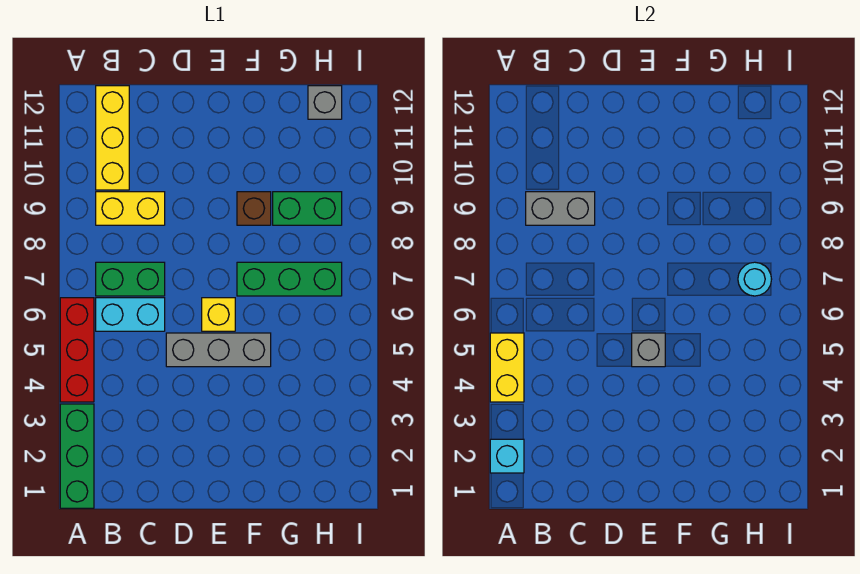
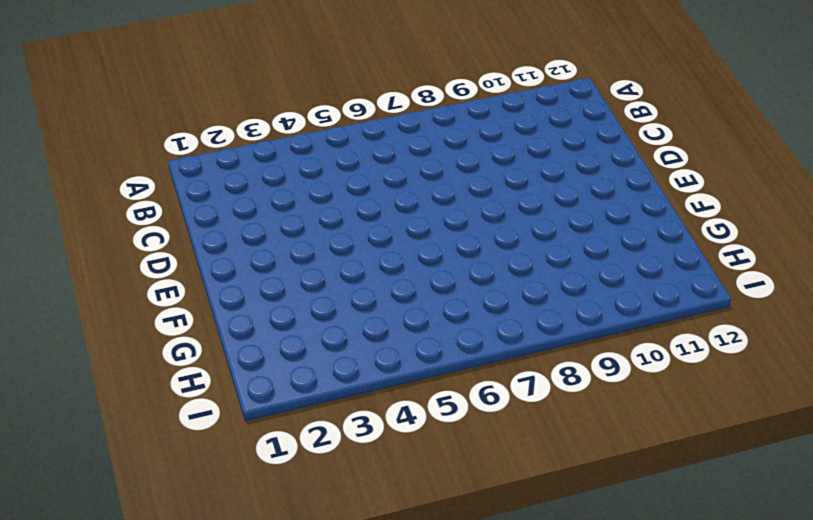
none -> green 1x3 brick [60,404,94,508]
none -> red 1x3 brick [60,298,94,402]
none -> cyan 1x2 brick [96,298,165,331]

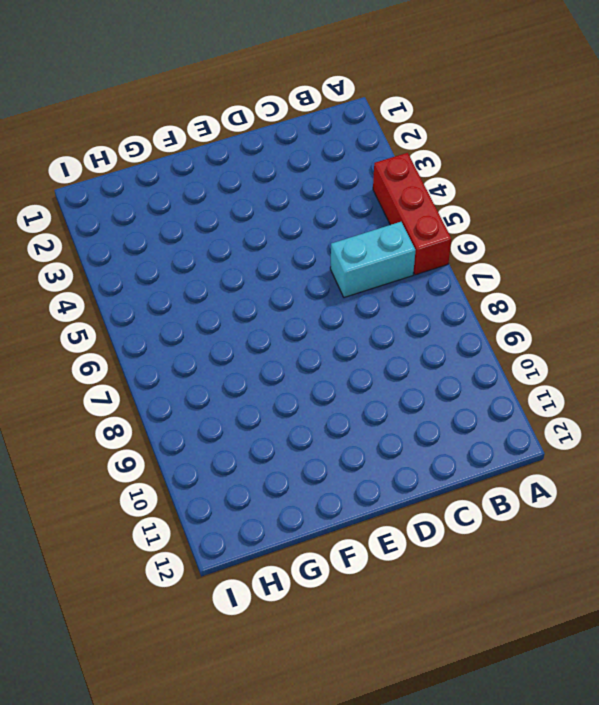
none -> green 1x3 brick [60,404,94,508]
none -> green 1x2 brick [96,262,165,296]
none -> yellow 1x2 brick [96,192,165,225]

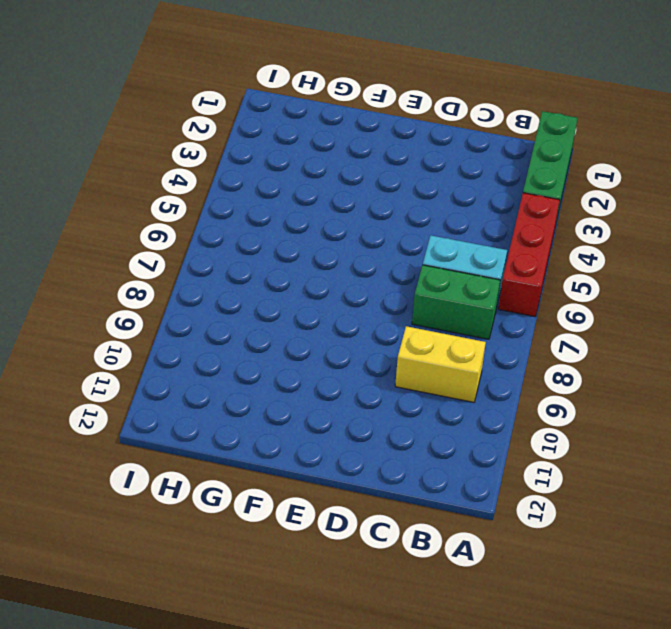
none -> yellow 1x3 brick [96,86,129,190]
none -> grey 1x3 brick [166,333,271,367]
none -> yellow 1x1 brick [202,298,235,331]

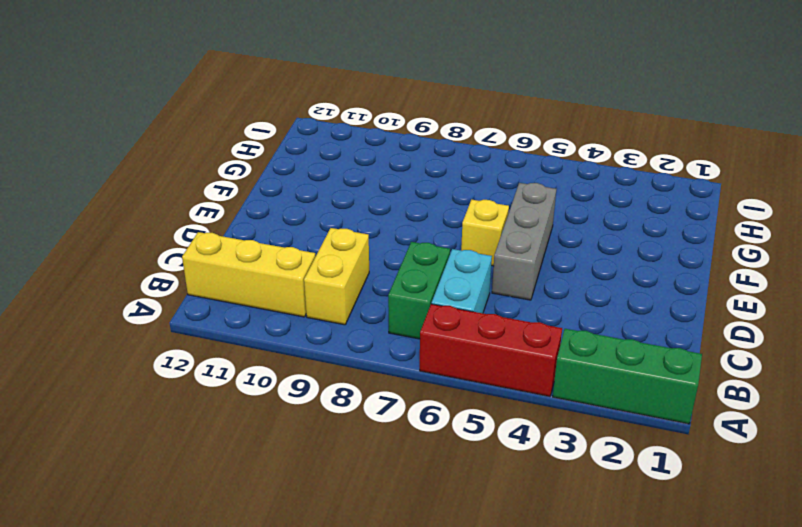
none -> green 1x3 brick [237,262,342,296]
none -> brown 1x1 brick [237,192,271,225]
none -> green 1x2 brick [273,192,342,225]

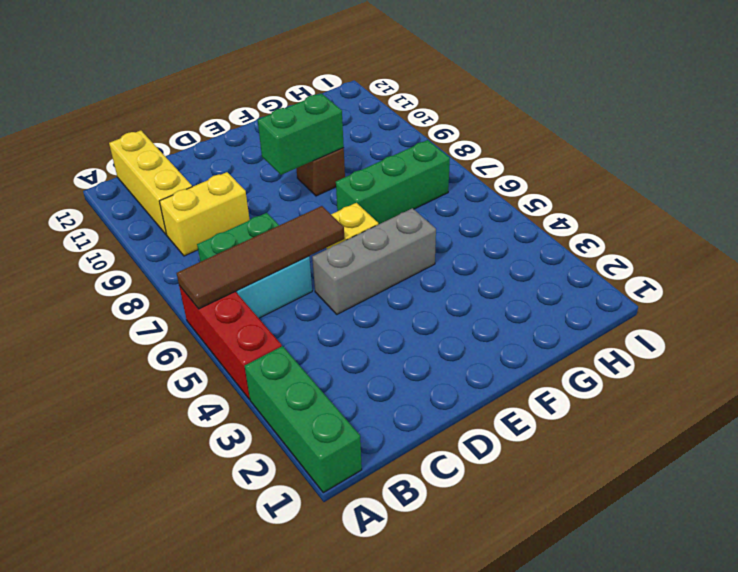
brown 1x4 tile [177,206,344,309] -> none
green 1x2 brick [258,93,344,175] -> green 1x2 brick moved to [273,192,342,225]
none -> grey 1x1 brick [308,86,342,119]
none -> cyan 1x1 brick [490,439,524,473]
none -> yellow 1x2 brick [490,333,524,402]

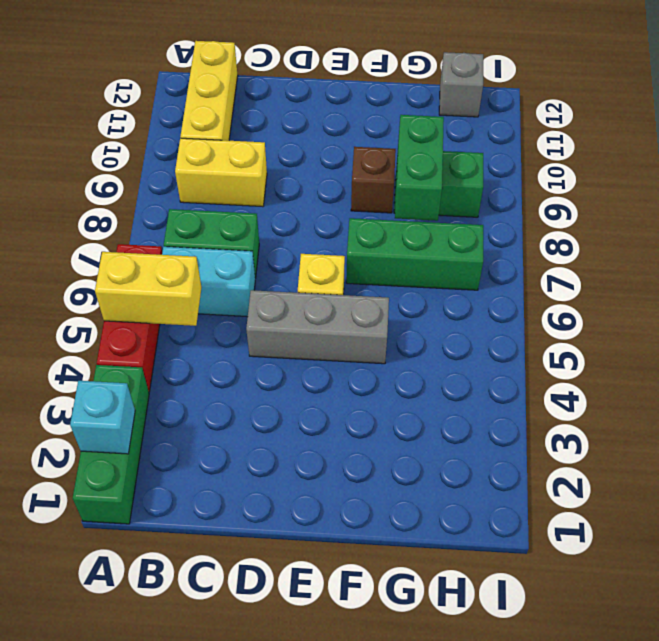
yellow 1x2 brick [95,252,202,326] -> yellow 1x2 brick turned to [490,333,524,402]
green 1x2 brick [395,115,444,221] -> none
none -> grey 1x2 brick [526,192,595,225]
none -> grey 1x1 brick [632,333,665,367]
none -> cyan 1x1 round brick [738,262,772,296]

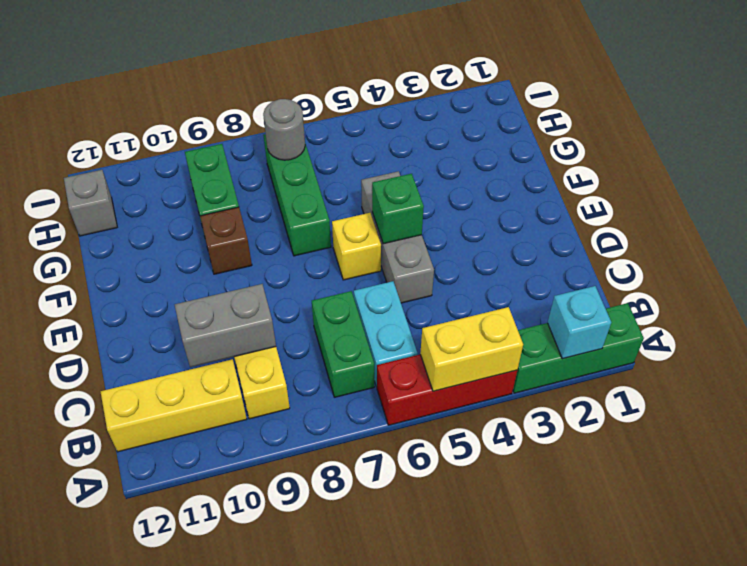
grey 1x2 brick [175,284,276,367] -> grey 1x2 brick turned to [526,192,595,225]
green 1x1 brick [372,174,424,244] -> grey 1x1 brick [632,333,665,367]
grey 1x1 round brick [263,99,305,160] -> cyan 1x1 round brick [738,262,772,296]

